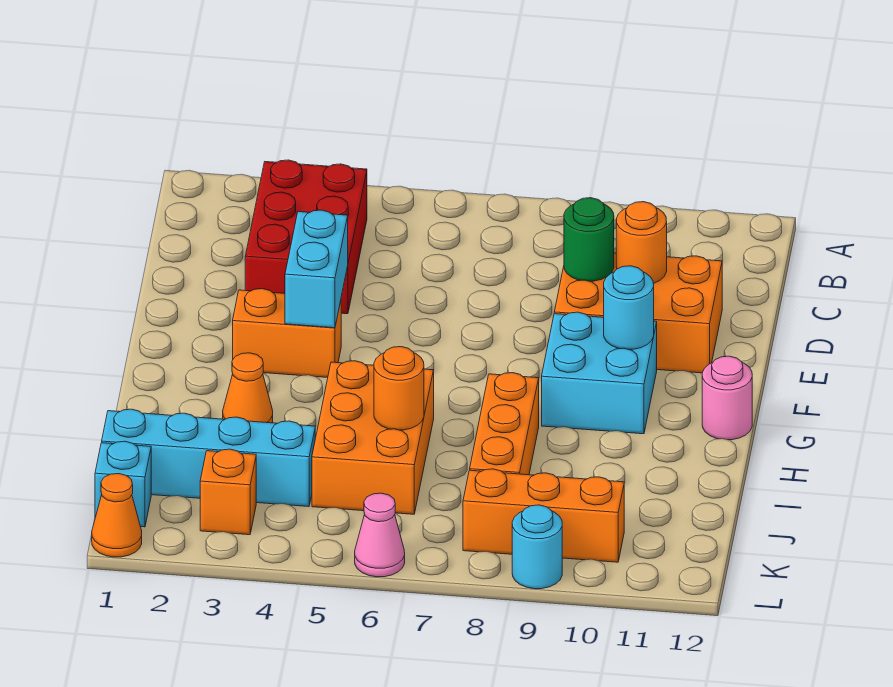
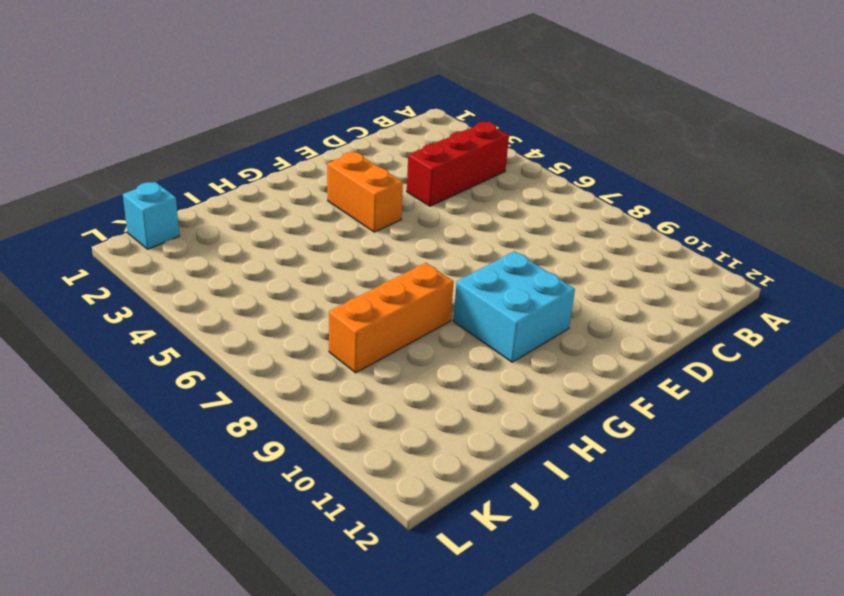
red 1x3 brick [407,122,509,206] -> red 2x3 brick [245,160,367,314]
none -> orange 2x3 brick [554,253,722,373]
none -> pink 1x1 round brick [702,356,752,440]
none -> orange 1x1 cone [223,353,273,423]

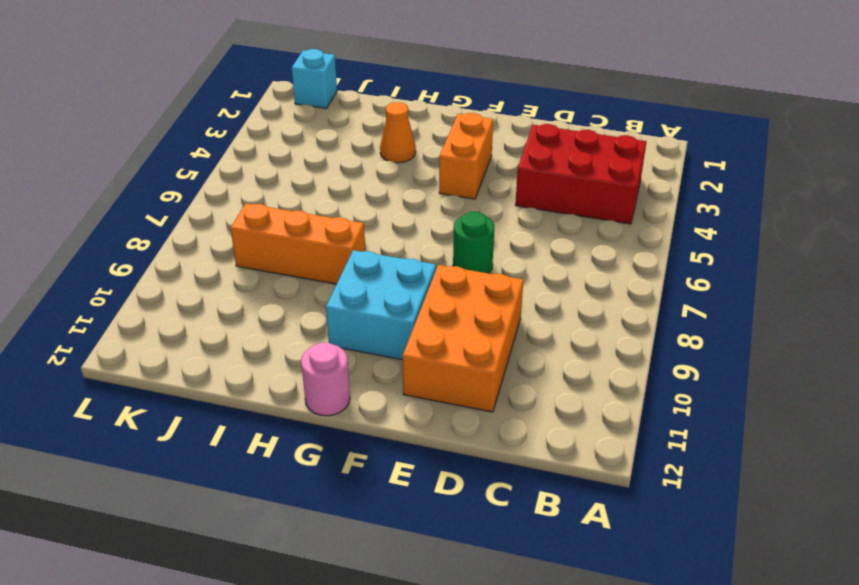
green 1x1 round brick [453,212,494,273] -> green 1x1 round brick moved to [564,198,614,281]
none -> orange 2x3 brick [312,361,434,514]
none -> cyan 1x4 brick [102,409,315,507]
none -> orange 1x1 brick [200,449,256,535]

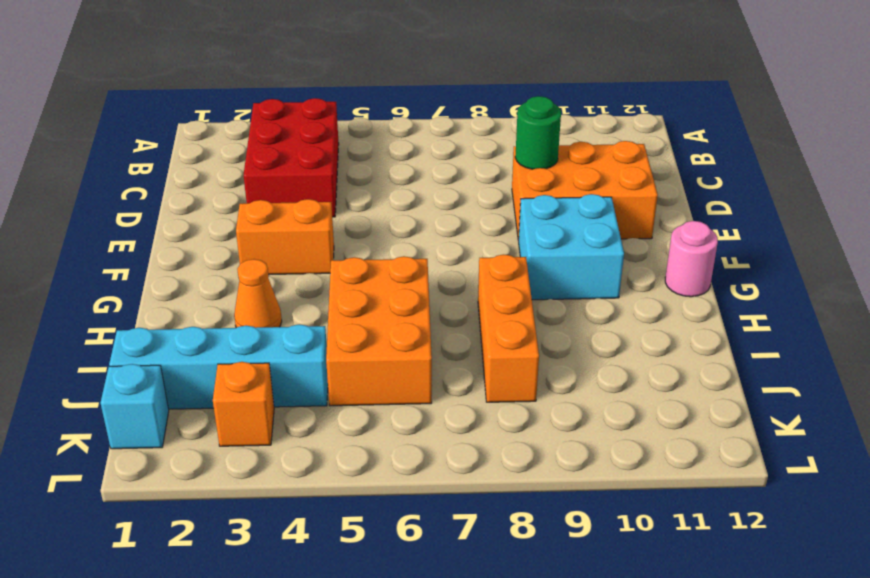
none -> orange 1x3 brick [463,469,624,562]
none -> orange 1x1 cone [92,474,142,557]
none -> pink 1x1 cone [355,493,405,577]

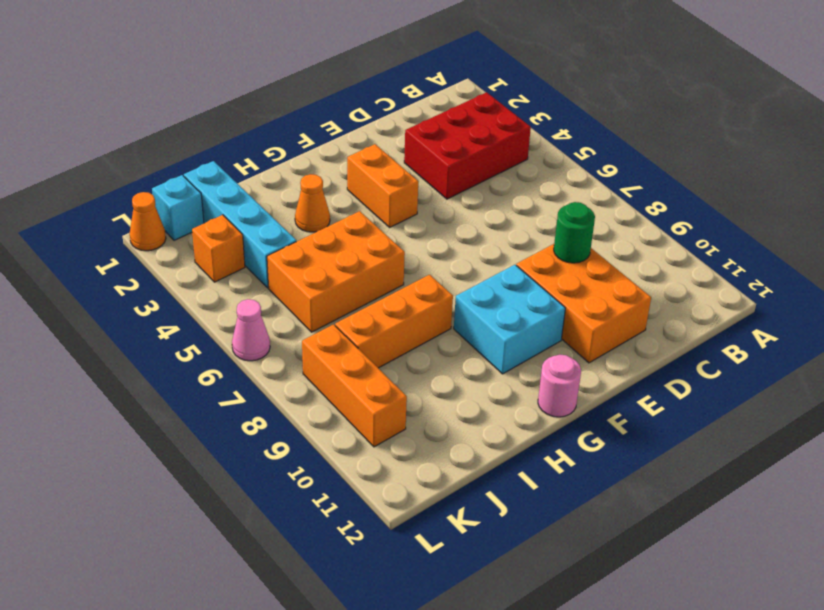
none -> cyan 1x1 round brick [512,505,562,589]
none -> orange 1x1 round brick [616,202,667,283]
none -> cyan 1x2 brick [285,210,348,328]

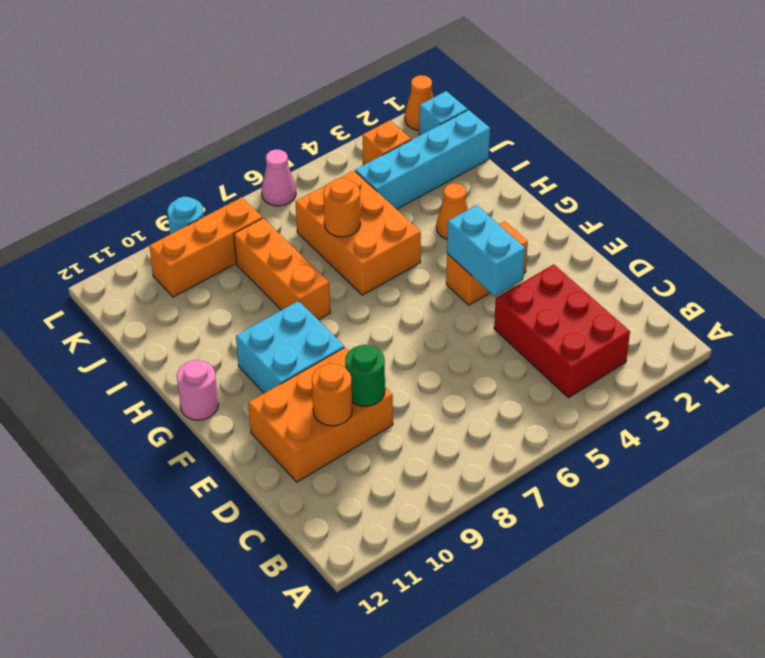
none -> cyan 1x1 round brick [604,266,654,349]

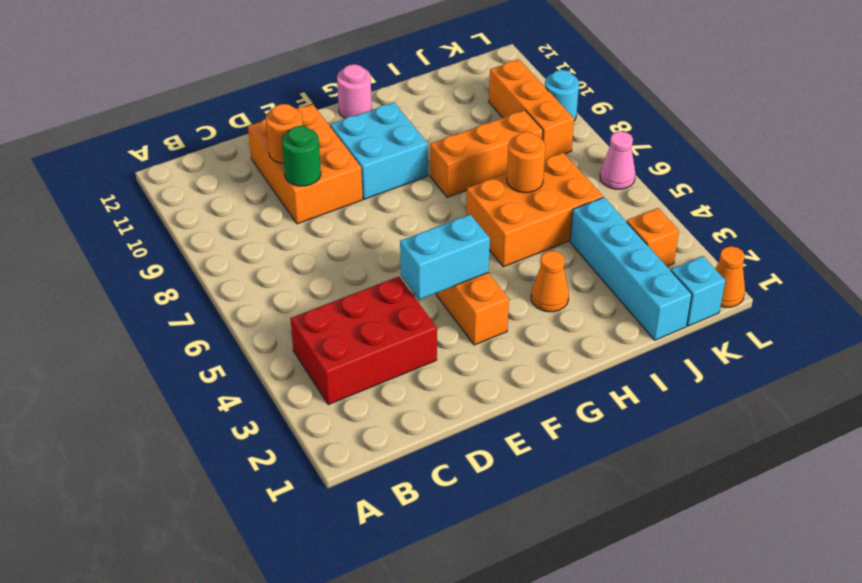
none -> cyan 1x1 round brick [604,266,654,349]

